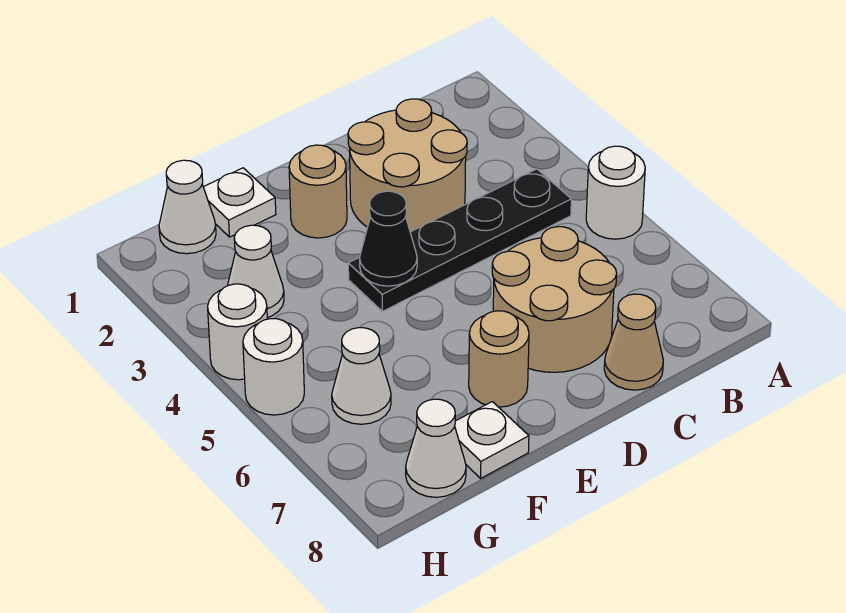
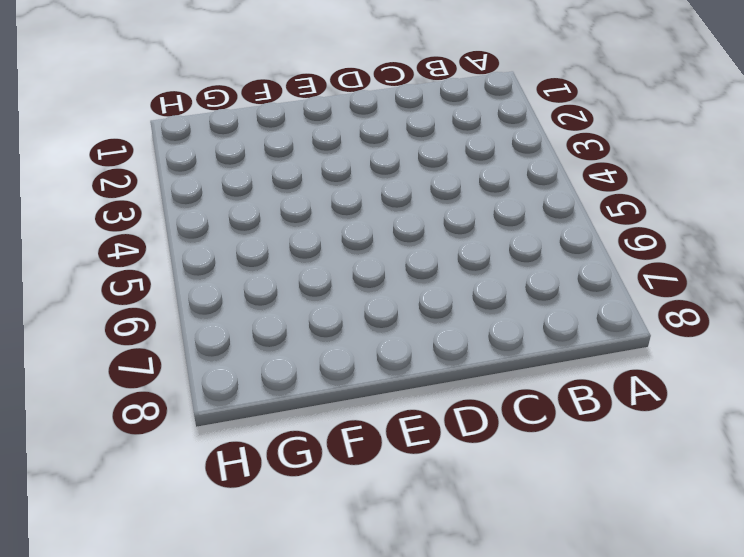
none -> white 1x1 round brick [586,146,645,239]
none -> black 1x4 plate [348,169,571,311]
none -> tan 2x2 round brick [348,99,467,232]

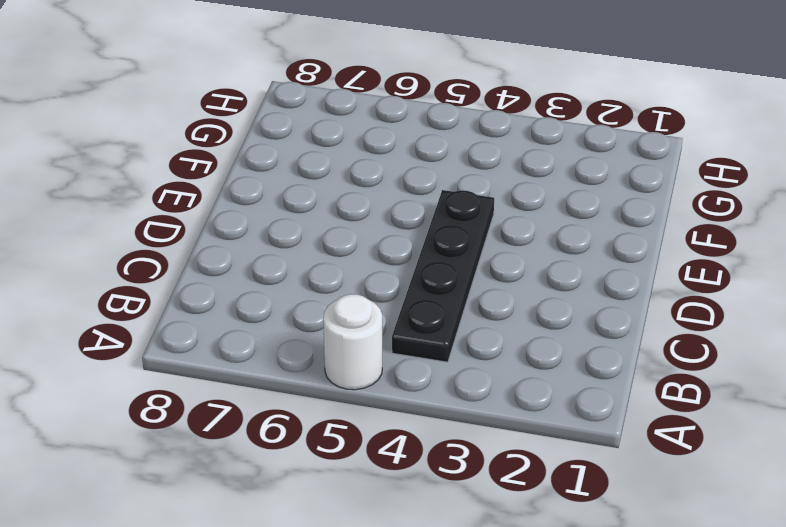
none -> tan 2x2 round brick [348,99,467,232]
none -> tan 2x2 round brick [492,227,617,372]
none -> tan 1x1 cone [604,294,663,390]

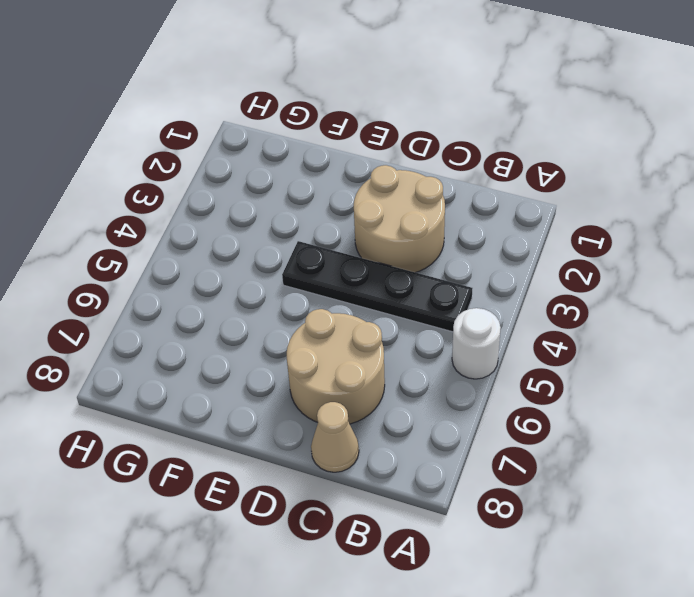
none -> tan 1x1 round brick [289,145,347,238]
none -> tan 1x1 round brick [469,311,529,407]
none -> white 1x1 plate [203,168,276,237]

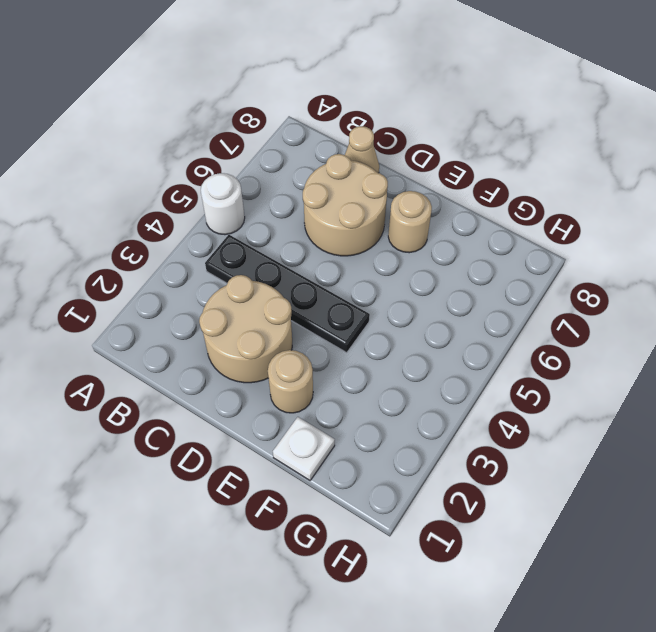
none -> white 1x1 plate [455,402,529,478]
none -> white 1x1 cone [159,160,216,254]
none -> white 1x1 cone [228,225,284,318]

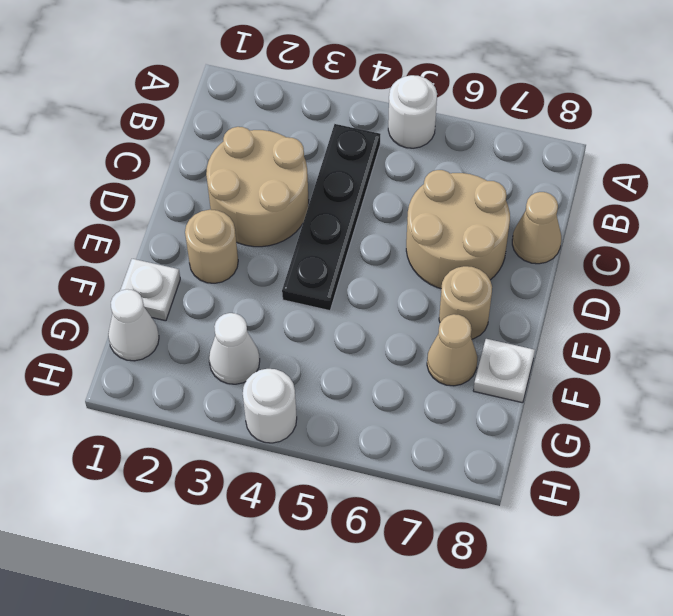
tan 1x1 cone [427,314,478,386] -> none
none -> white 1x1 cone [332,328,391,424]
none -> white 1x1 cone [406,399,466,497]
none -> white 1x1 round brick [243,319,304,415]

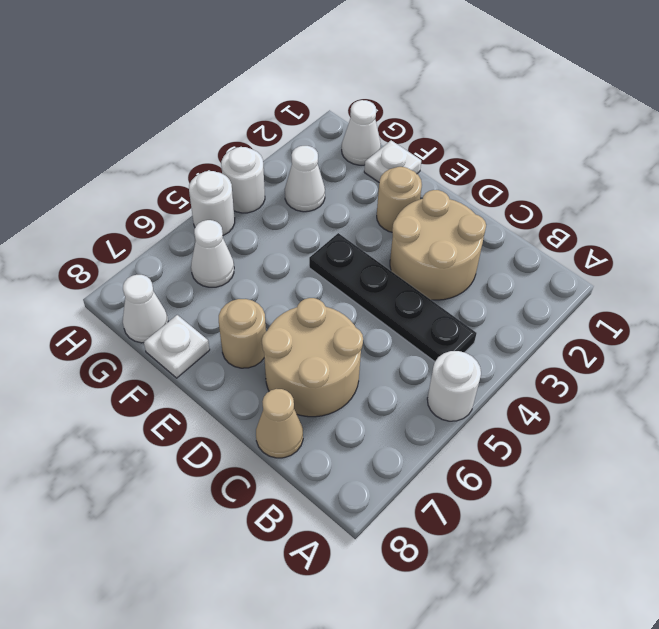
none -> black 1x1 cone [360,191,417,286]

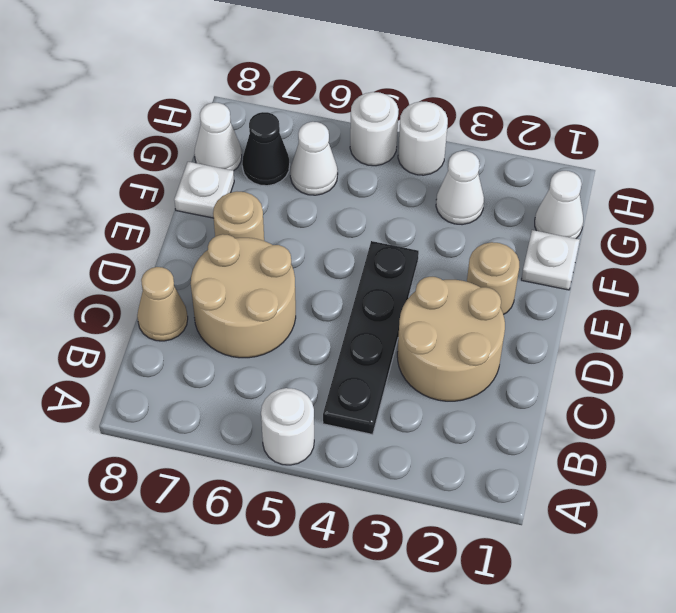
black 1x1 cone [242,112,290,186] -> black 1x1 cone moved to [360,191,417,286]

